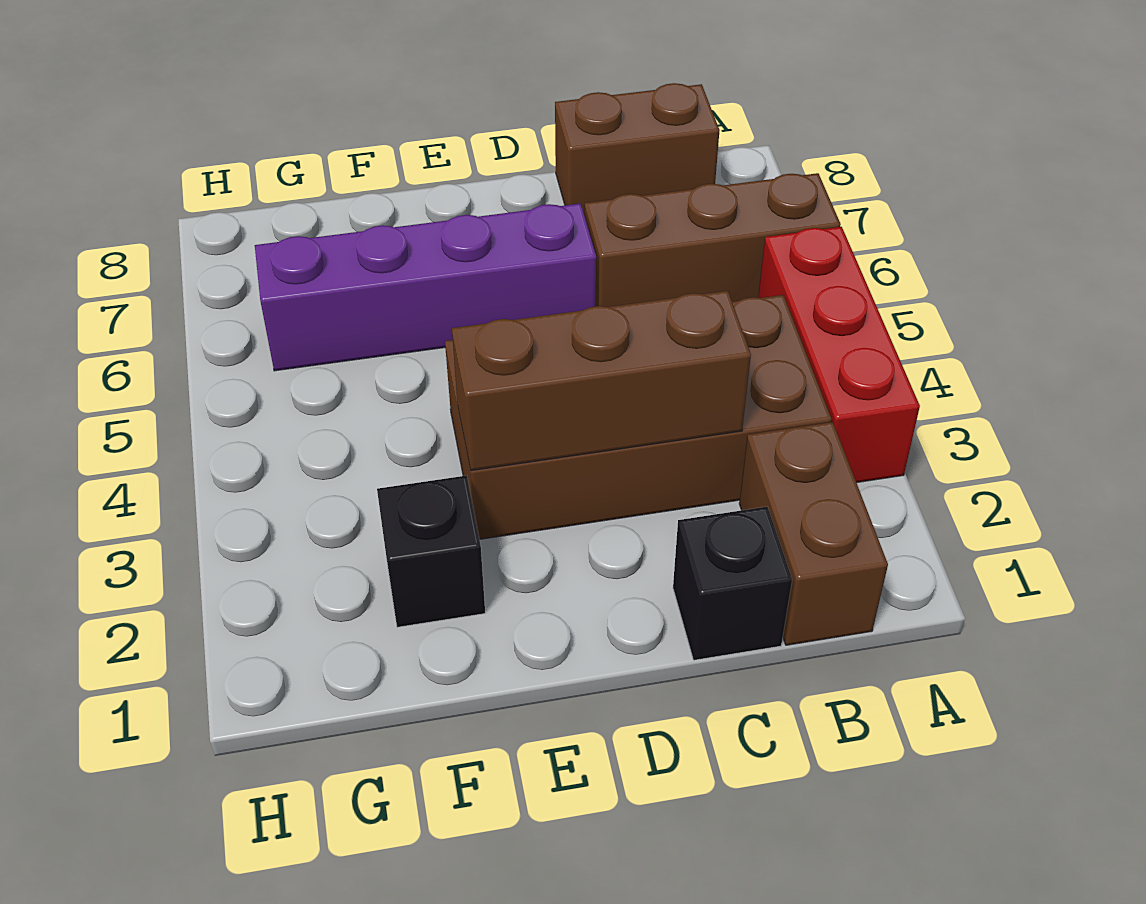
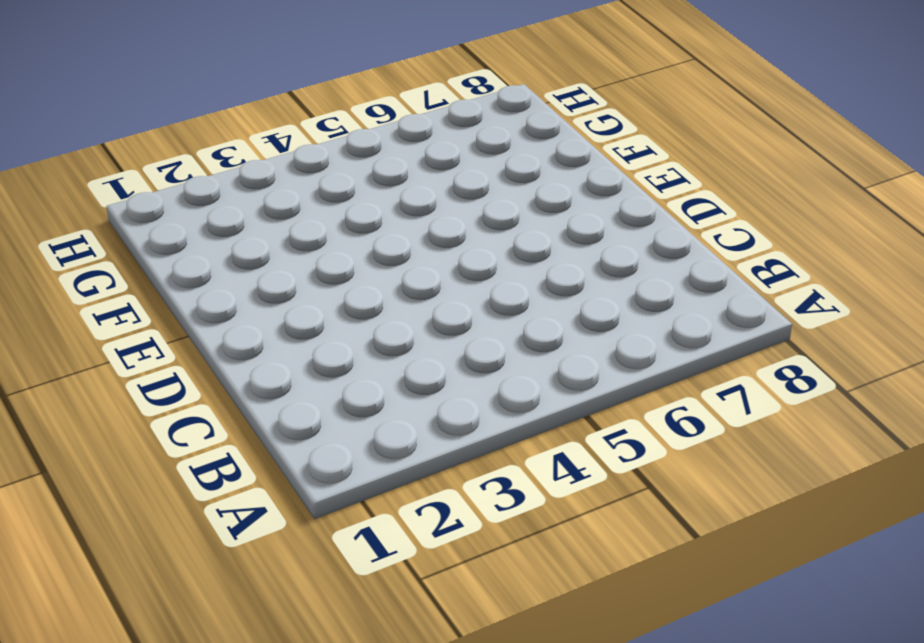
none -> red 1x3 brick [758,227,920,483]
none -> brown 1x3 brick [585,173,841,307]

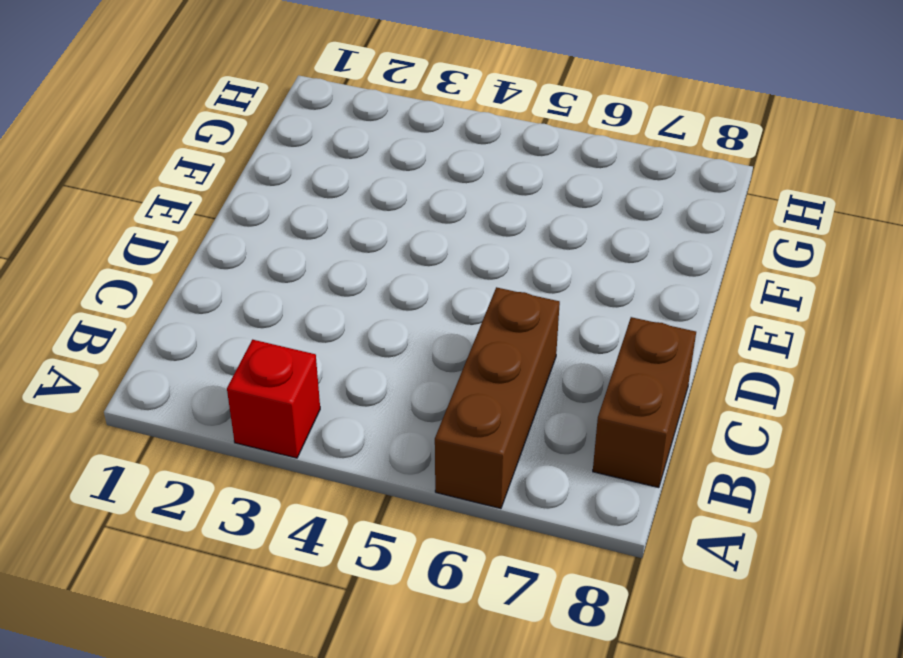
red 1x1 brick [227,340,320,458] -> red 1x3 brick [758,227,920,483]
none -> brown 1x2 brick [739,422,888,645]
none -> brown 2x4 brick [445,295,831,539]

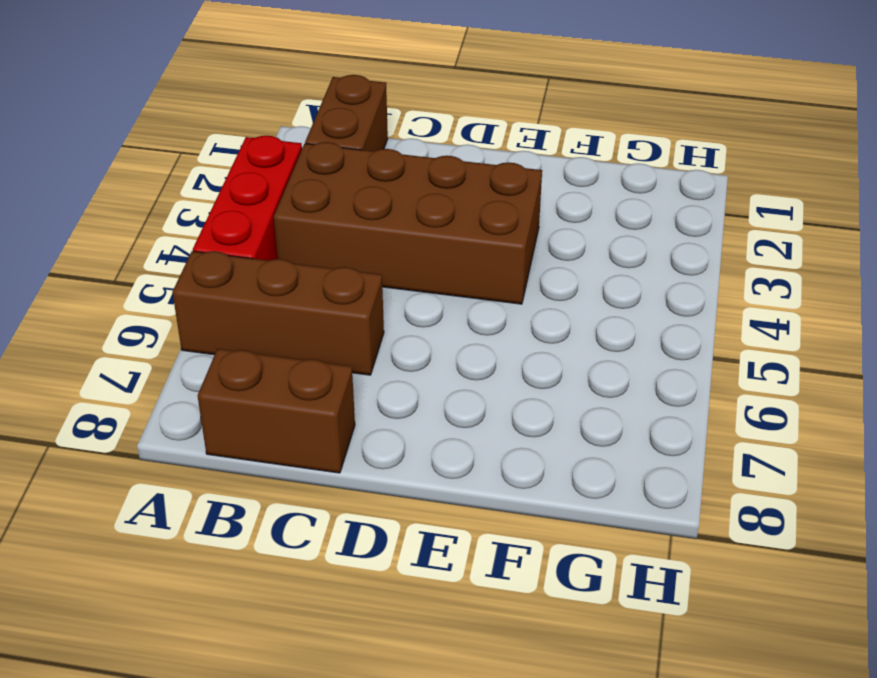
none -> black 1x1 brick [673,507,792,660]
none -> purple 1x4 brick [255,204,596,371]

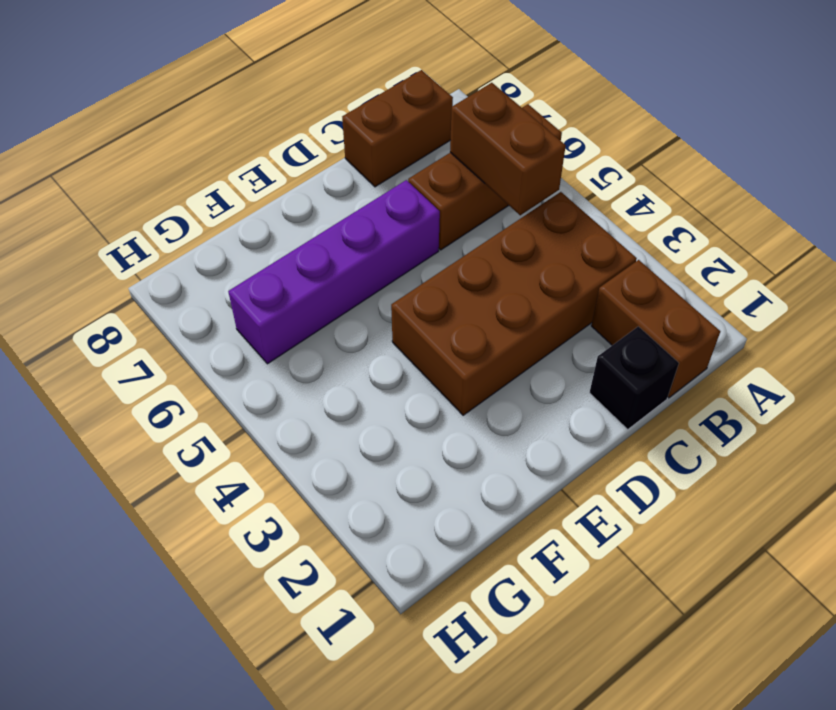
brown 1x2 brick [450,83,566,215] -> none
none -> red 1x3 brick [758,227,920,483]
none -> black 1x1 brick [377,476,485,627]

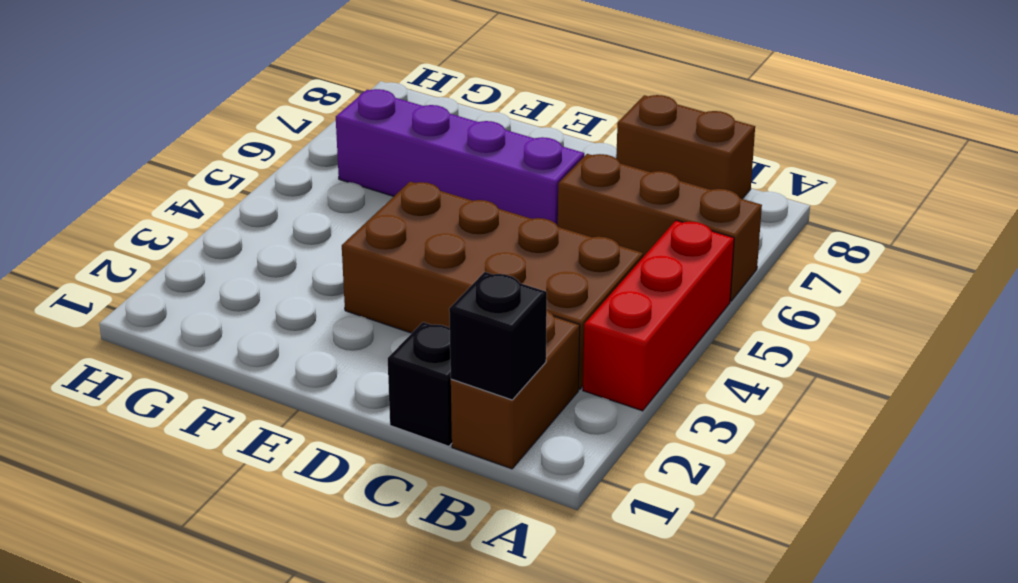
black 1x1 brick [449,272,547,400] -> black 1x1 brick moved to [377,476,485,627]
none -> brown 1x3 brick [452,291,751,471]

